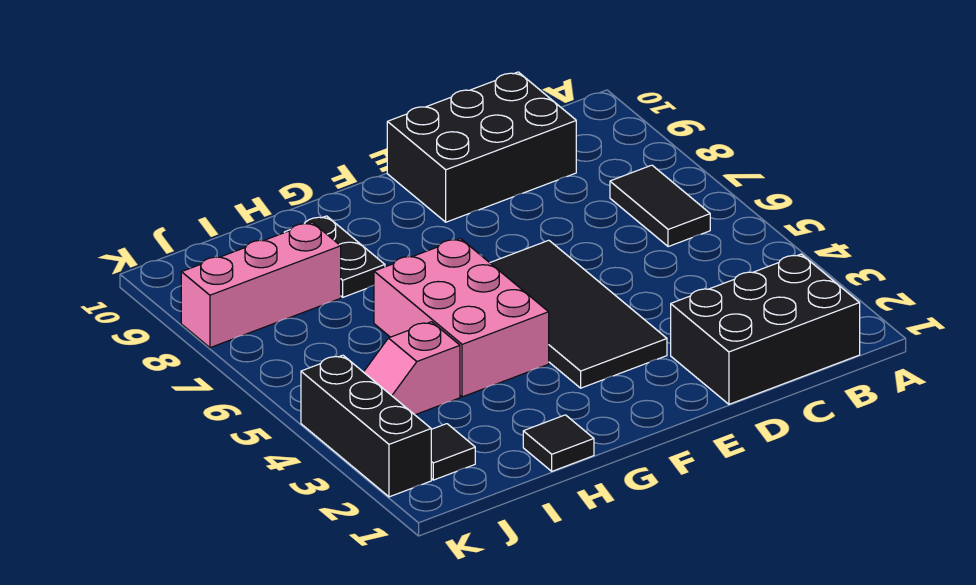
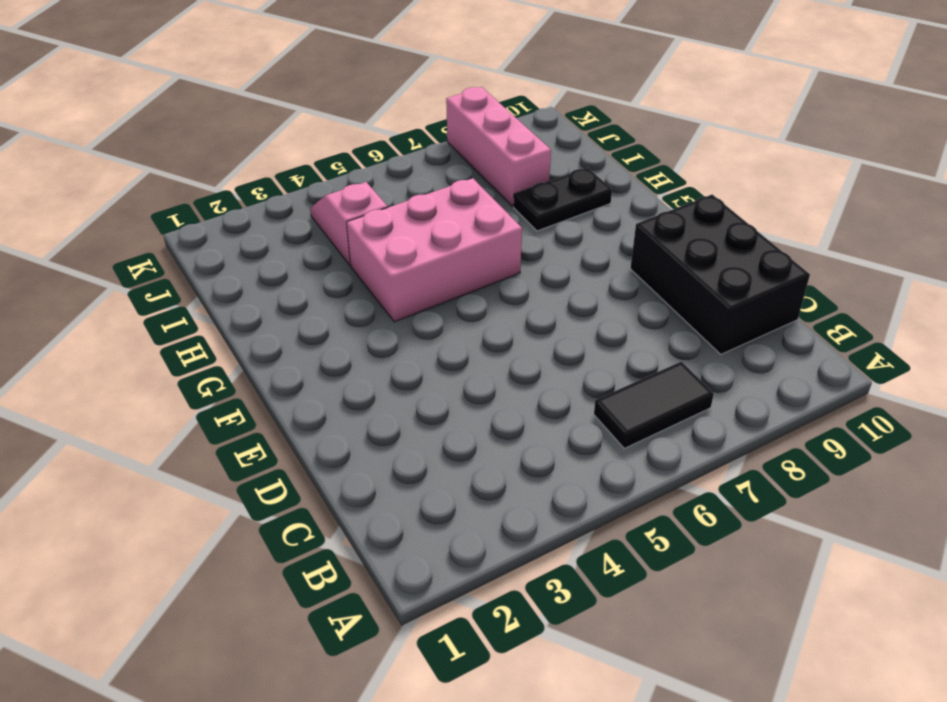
none -> black 2x3 brick [671,254,860,404]
none -> black 2x4 tile [490,240,667,388]

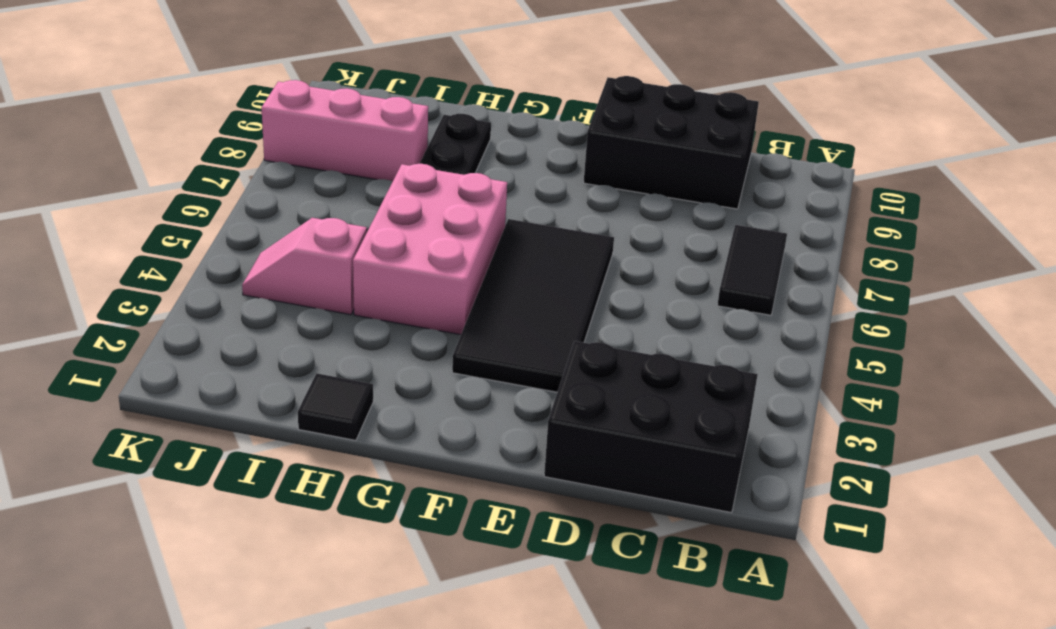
none -> black 1x1 tile [431,424,475,480]
none -> black 1x3 brick [301,355,431,497]

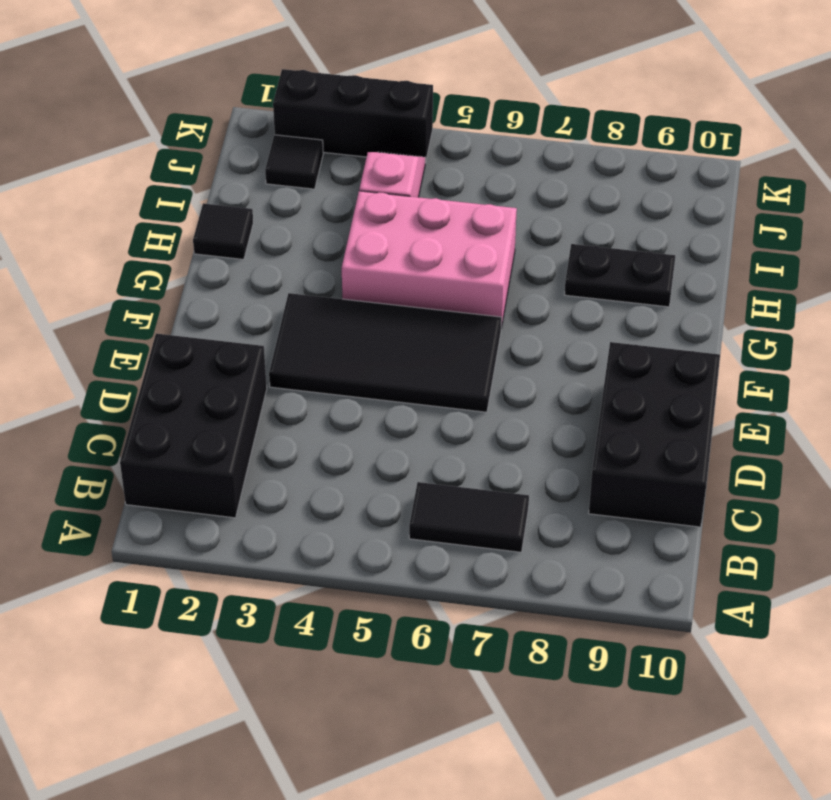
none -> pink 1x3 brick [181,222,341,348]

